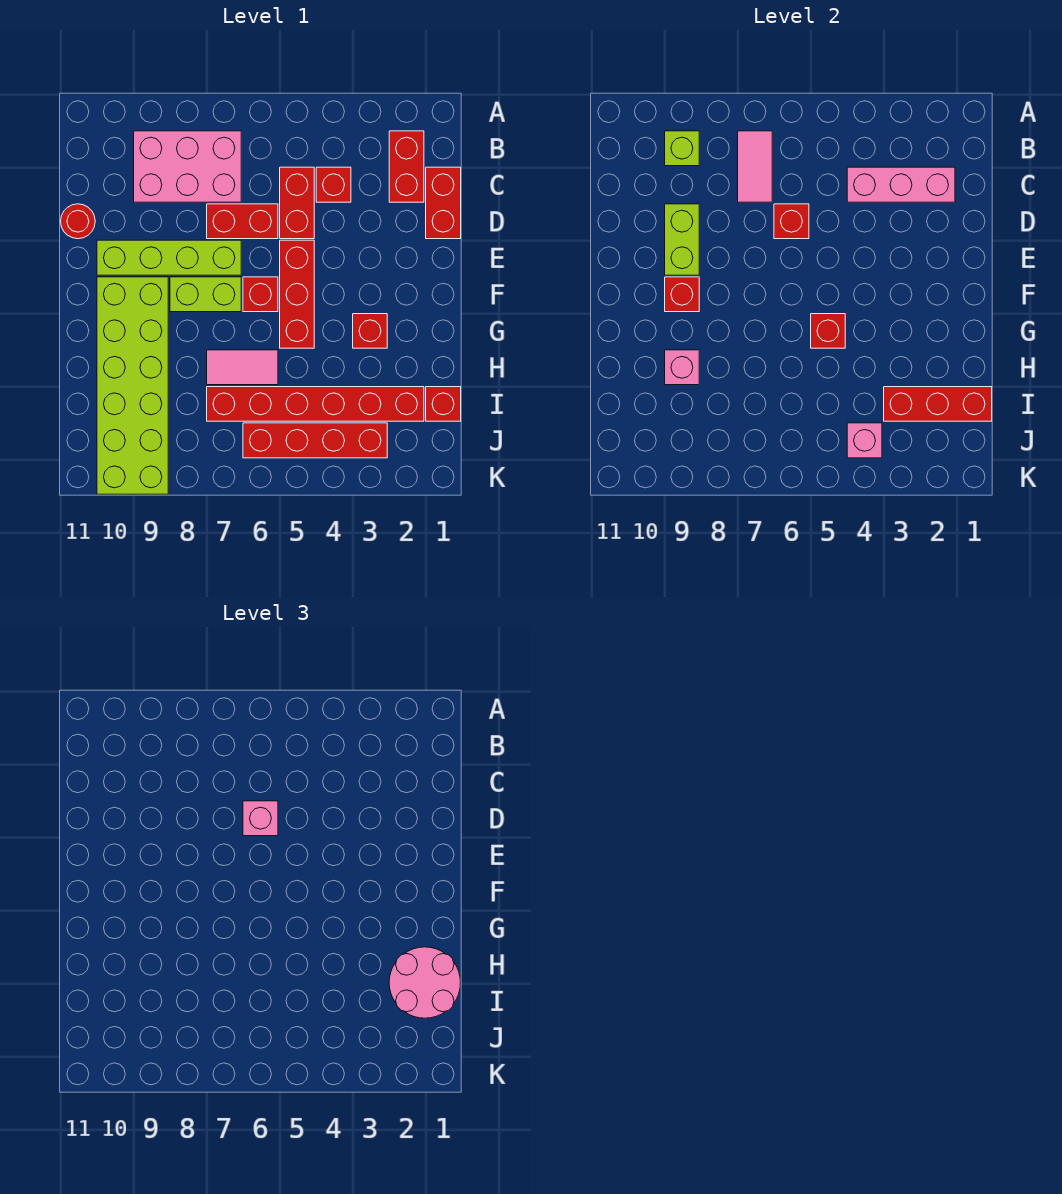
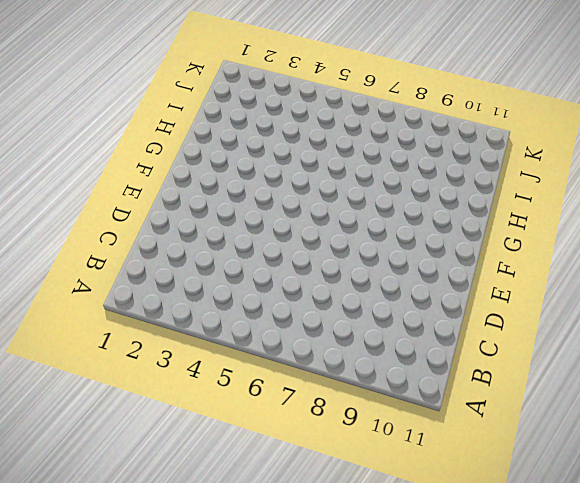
none -> red 1x2 brick [389,131,424,202]
none -> pink 2x3 brick [134,131,241,202]
none -> red 1x2 brick [426,167,461,239]

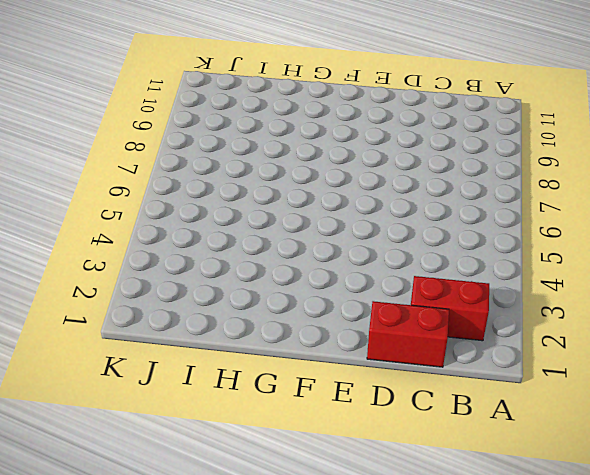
none -> pink 2x3 brick [134,131,241,202]
none -> red 1x1 brick [316,167,351,202]
none -> red 1x2 brick [280,167,314,239]

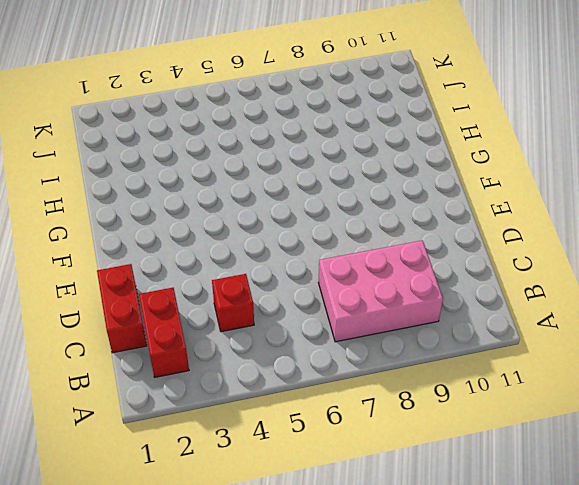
none -> red 1x2 brick [280,167,314,239]
none -> red 1x2 brick [207,204,278,239]
none -> red 1x1 round brick [61,204,95,239]

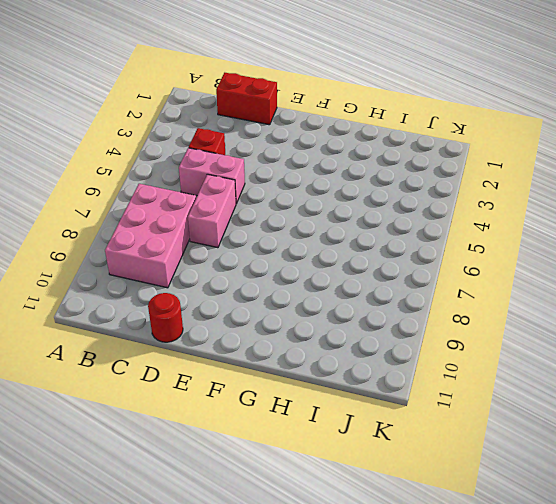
pink 1x2 brick [179,148,245,204] -> red 1x2 brick [280,167,314,239]
pink 1x2 brick [188,174,236,248] -> red 1x2 brick [207,204,278,239]
none -> red 1x2 brick [389,131,424,202]
none -> red 1x3 brick [280,240,314,348]
none -> lime 1x4 brick [97,240,241,275]

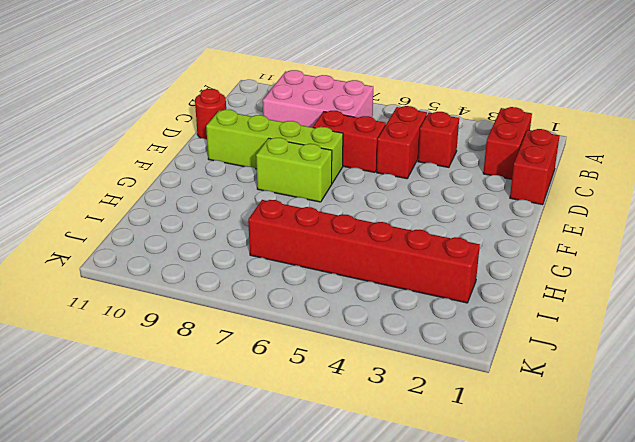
none -> red 1x3 brick [280,240,314,348]
none -> red 1x1 brick [243,277,278,312]
none -> lime 2x6 brick [97,277,168,494]

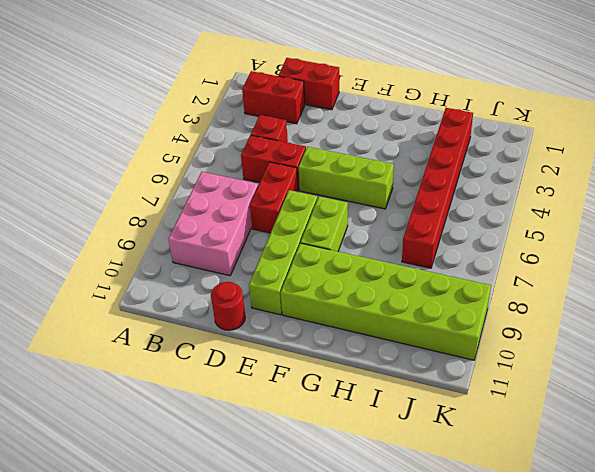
lime 1x3 brick [299,147,394,209] -> red 1x3 brick [280,240,314,348]
none -> red 1x1 brick [243,277,278,312]
none -> red 1x1 brick [353,314,387,348]
none -> pink 1x2 tile [207,350,278,385]

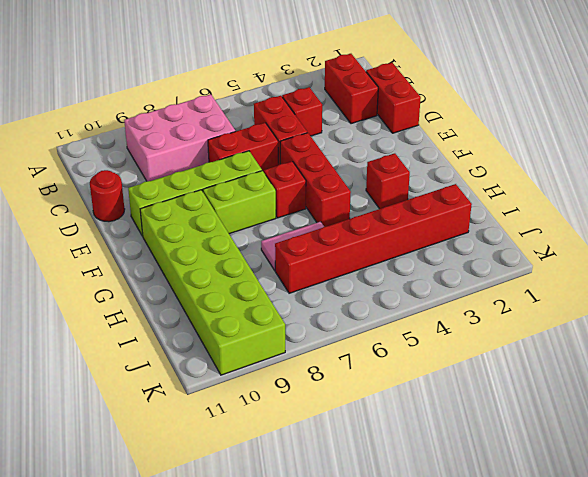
none -> red 1x1 brick [426,387,461,421]
none -> red 1x4 brick [243,423,387,458]
none -> pink 1x2 tile [738,131,772,202]

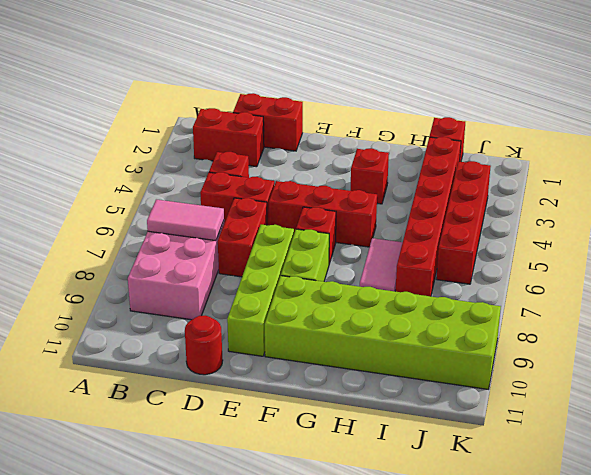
none -> lime 1x1 brick [665,131,699,166]
none -> pink 1x3 brick [847,167,955,202]
none -> red 1x1 brick [774,204,809,239]

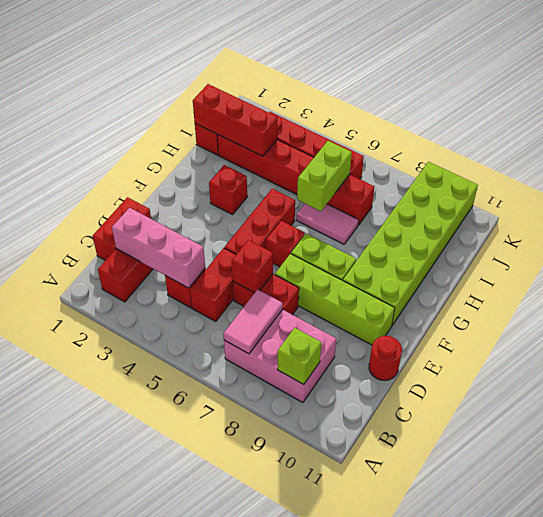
lime 1x2 brick [297,141,352,211] -> lime 1x2 brick moved to [665,204,699,275]
none -> red 1x1 brick [665,277,699,312]
none -> red 1x1 brick [811,314,845,348]
none -> pink 1x1 brick [665,350,699,385]

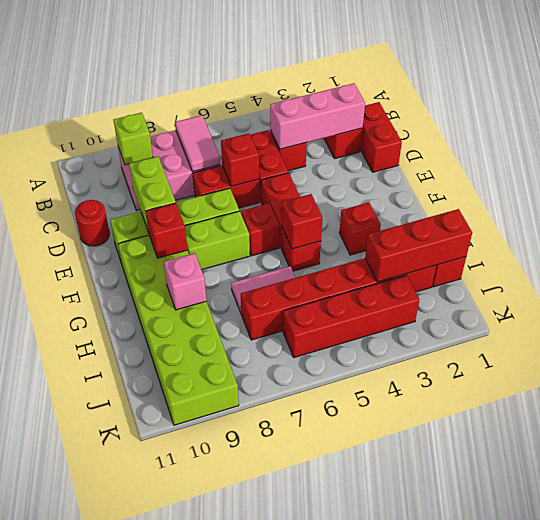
none -> pink 1x1 brick [847,423,882,458]
none -> pink 1x1 brick [243,801,278,836]
none -> pink 2x2 round brick [389,947,461,1018]

